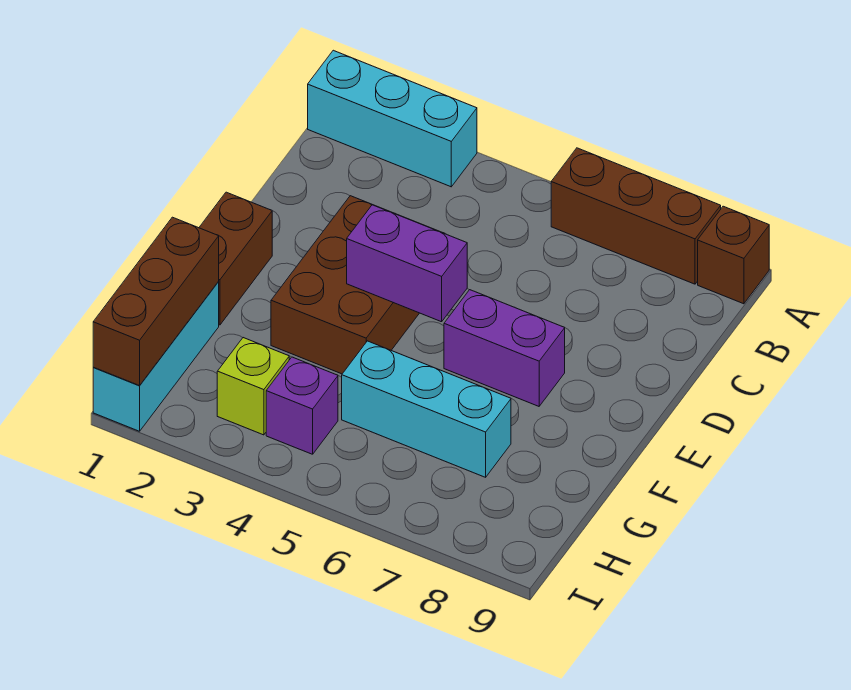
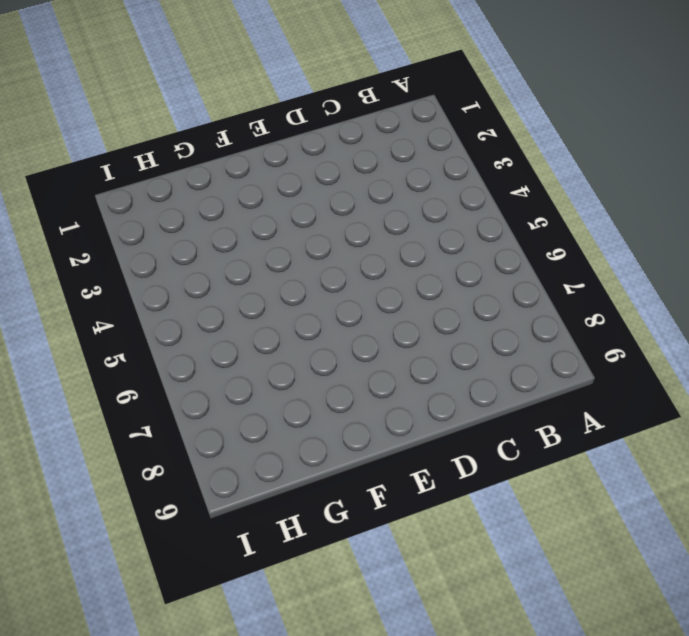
none -> cyan 1x3 brick [308,50,477,187]
none -> brown 1x3 brick [551,148,721,284]
none -> brown 1x1 brick [698,206,769,304]

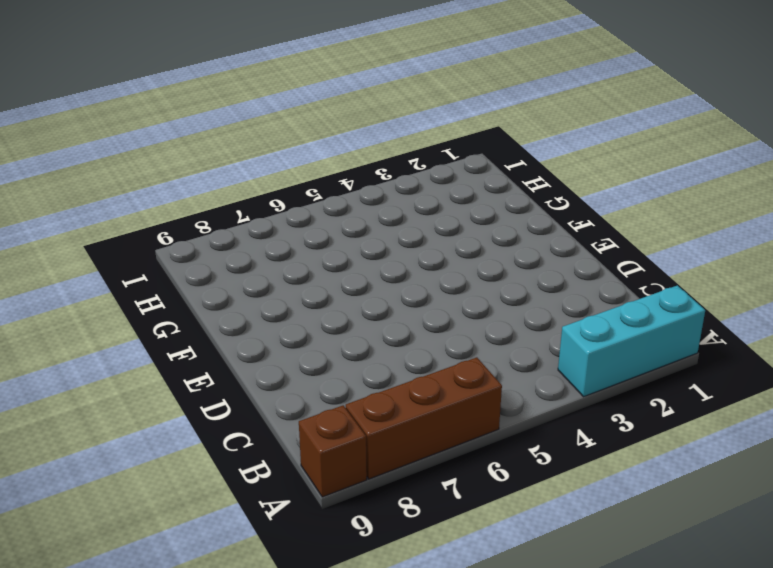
none -> brown 2x3 brick [271,196,445,374]
none -> brown 1x2 brick [199,192,272,325]
none -> purple 1x2 brick [444,290,565,406]

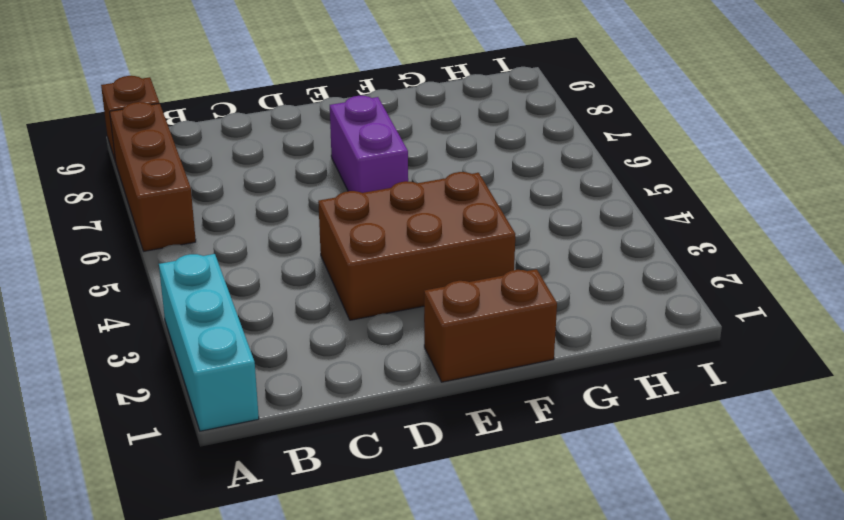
none -> cyan 1x3 brick [93,281,219,431]
none -> cyan 1x3 brick [342,341,511,477]
none -> lime 1x1 brick [217,338,289,435]

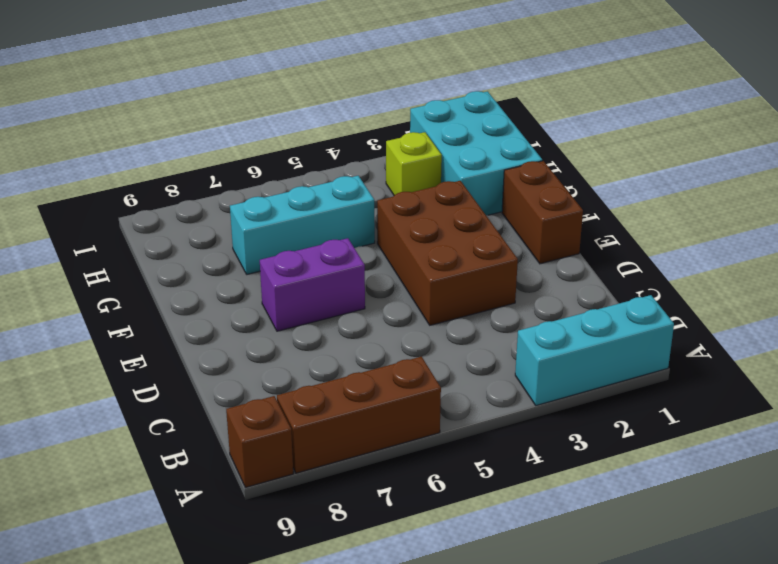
cyan 2x3 brick [410,91,542,215] -> cyan 1x3 brick [93,281,219,431]
none -> purple 1x1 brick [266,357,338,454]
none -> purple 1x2 brick [347,205,467,322]
none -> brown 1x3 brick [93,217,219,386]

